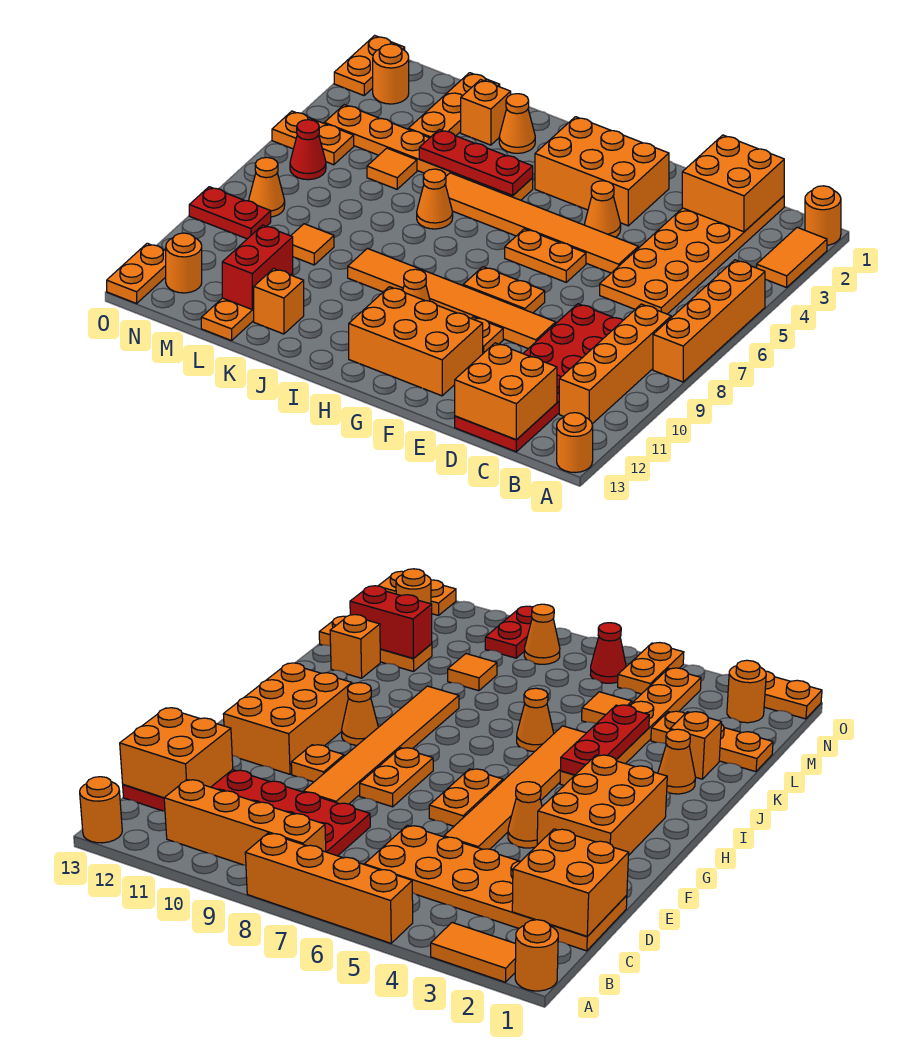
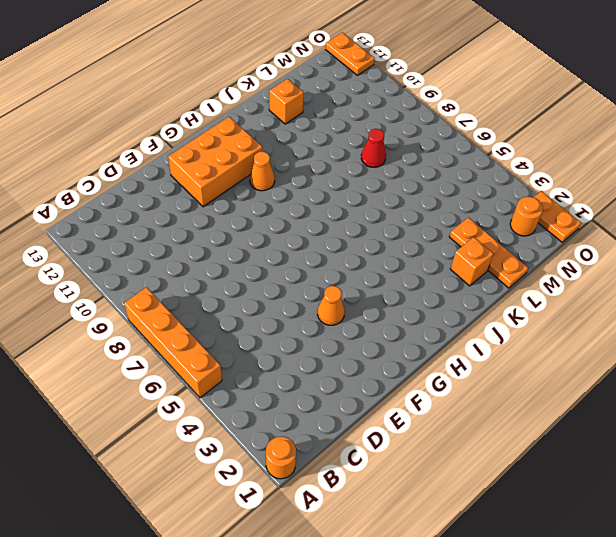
red 1x1 cone [361,129,386,167] -> red 1x1 cone moved to [290,120,326,180]
none -> orange 1x2 tile [757,227,827,288]
none -> orange 1x1 round brick [557,413,593,473]
none -> orange 1x4 brick [559,304,671,424]
none -> orange 2x6 plate [600,196,784,314]

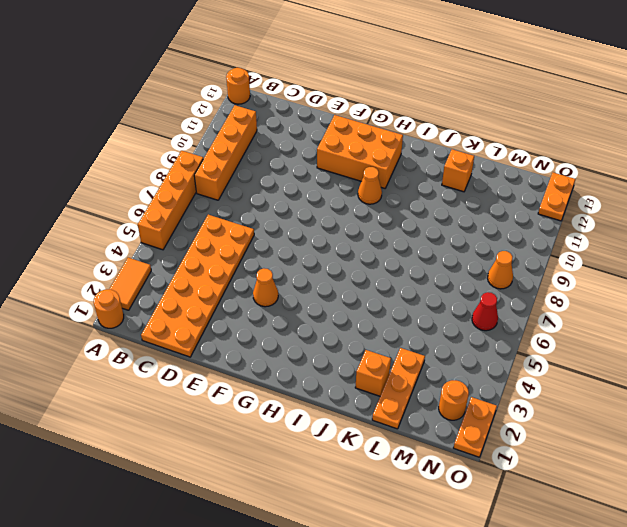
none -> red 2x6 plate [455,304,623,452]
none -> orange 1x6 tile [445,173,638,273]
none -> orange 1x6 tile [348,248,556,349]
none -> orange 2x3 brick [535,117,669,226]

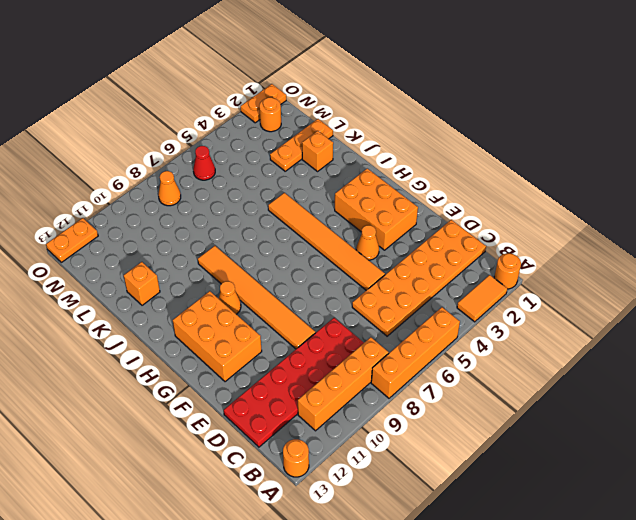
none -> orange 1x2 plate [505,229,586,282]
none -> orange 1x2 plate [463,267,545,313]
none -> orange 1x1 plate [471,317,503,353]
none -> orange 1x6 plate [324,105,533,200]

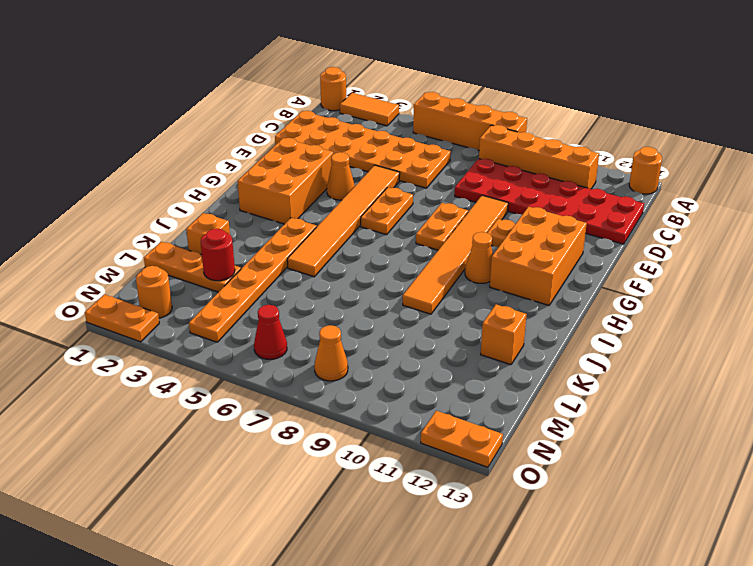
red 1x1 round brick [201,229,235,281] -> none
none -> orange 1x1 cone [499,94,535,153]
none -> orange 1x1 cone [417,169,453,229]
none -> orange 1x1 tile [367,148,417,189]
none -> orange 1x1 tile [291,224,334,265]

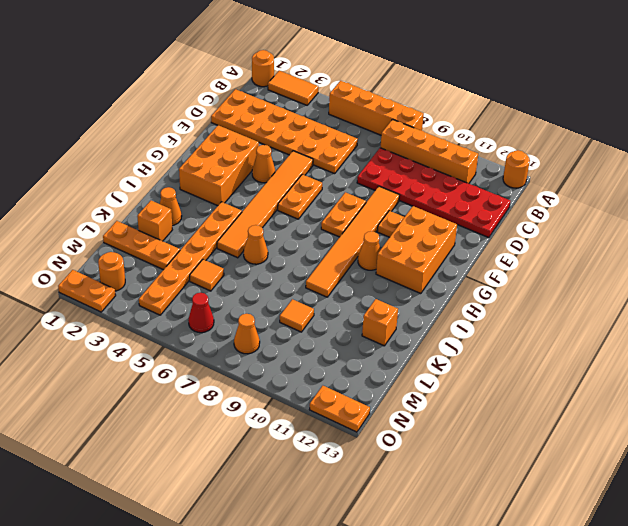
none -> orange 1x3 plate [201,273,293,341]
none -> orange 1x2 plate [272,111,354,165]
none -> red 1x2 plate [189,187,271,239]
none -> orange 1x1 round brick [166,233,202,293]

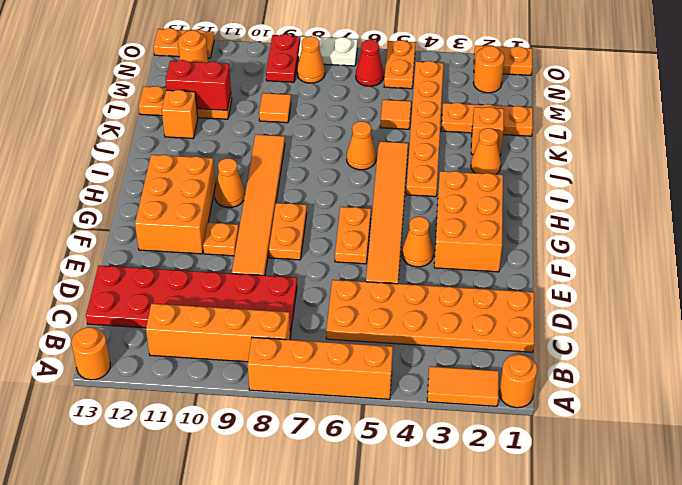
white 1x2 plate [298,36,357,66] -> none
none -> orange 2x2 brick [682,135,784,232]
none -> orange 2x2 brick [455,343,557,440]
none -> red 1x3 plate [419,130,533,195]

